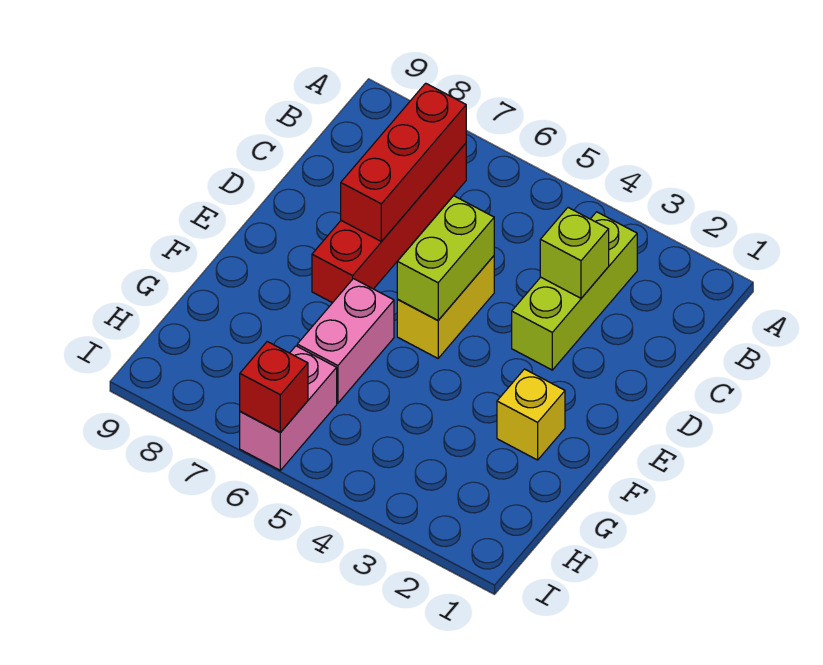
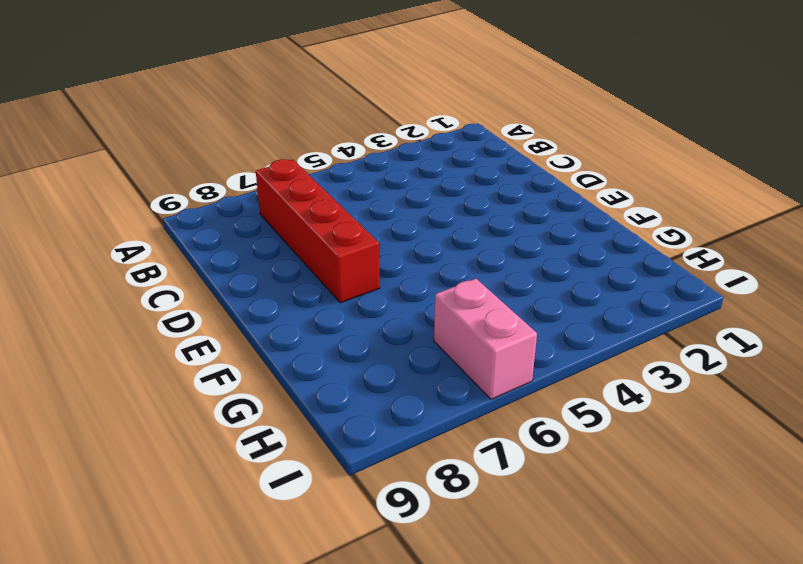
none -> lime 1x3 brick [512,212,637,370]
none -> yellow 1x2 brick [397,256,494,358]

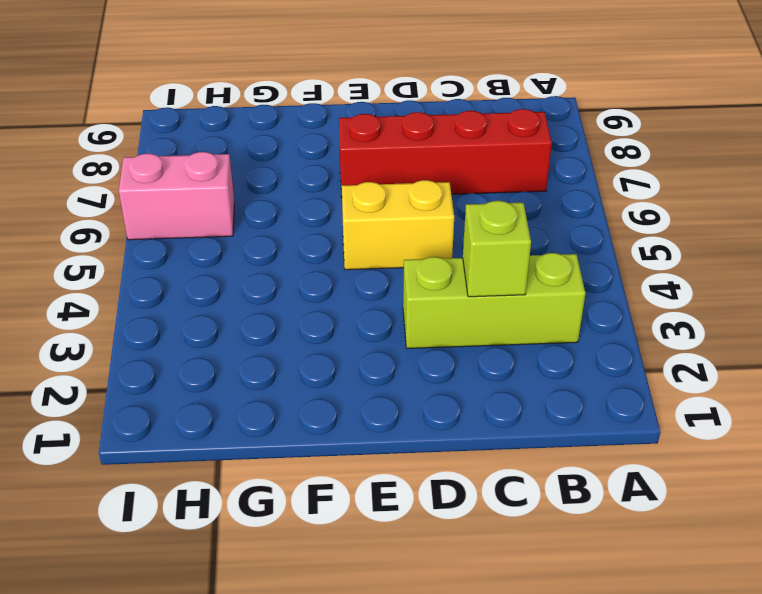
none -> yellow 1x1 brick [497,369,565,460]
none -> pink 1x2 brick [297,279,394,403]

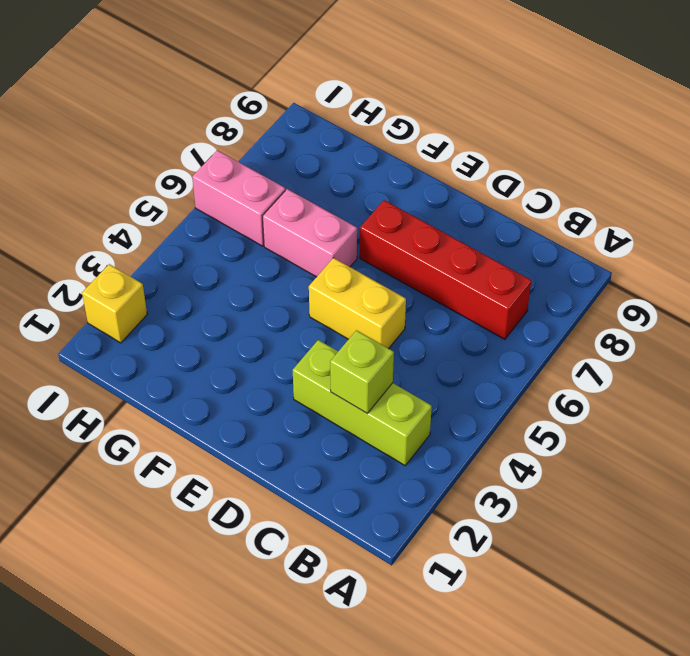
yellow 1x1 brick [82,264,147,343] -> yellow 1x1 brick moved to [497,369,565,460]
none -> red 1x3 brick [341,83,466,242]
none -> lime 1x2 brick [397,196,494,320]

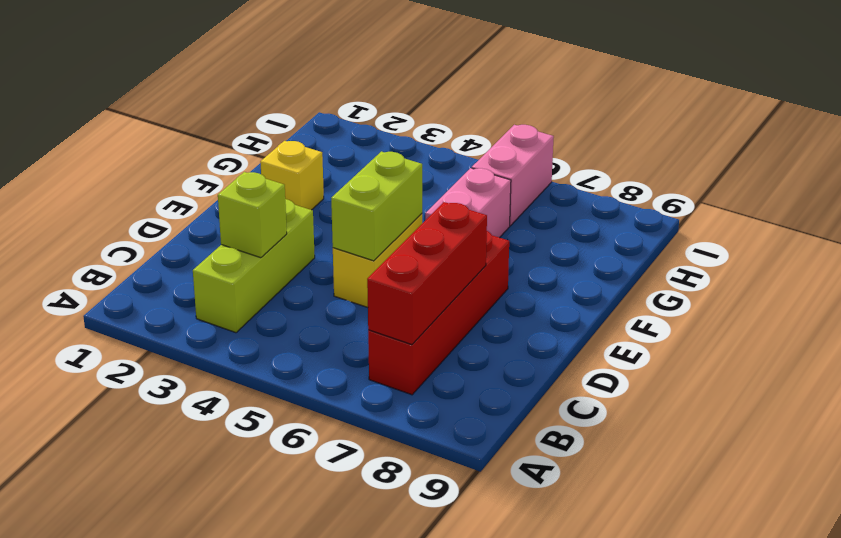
none -> red 1x1 brick [240,341,308,433]

